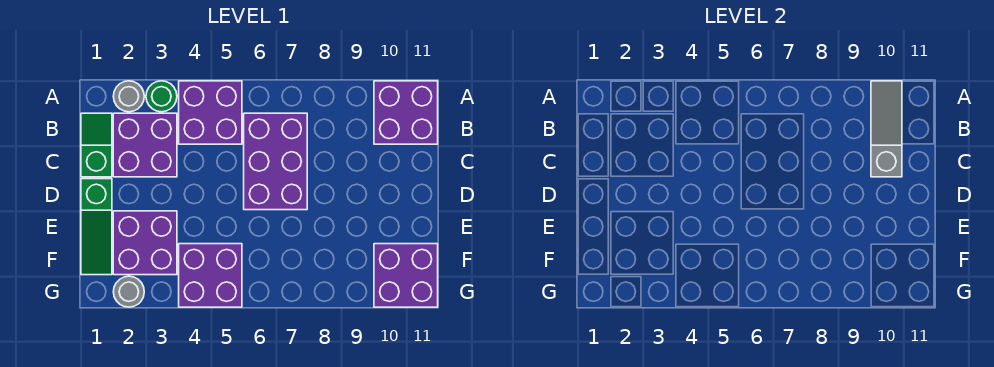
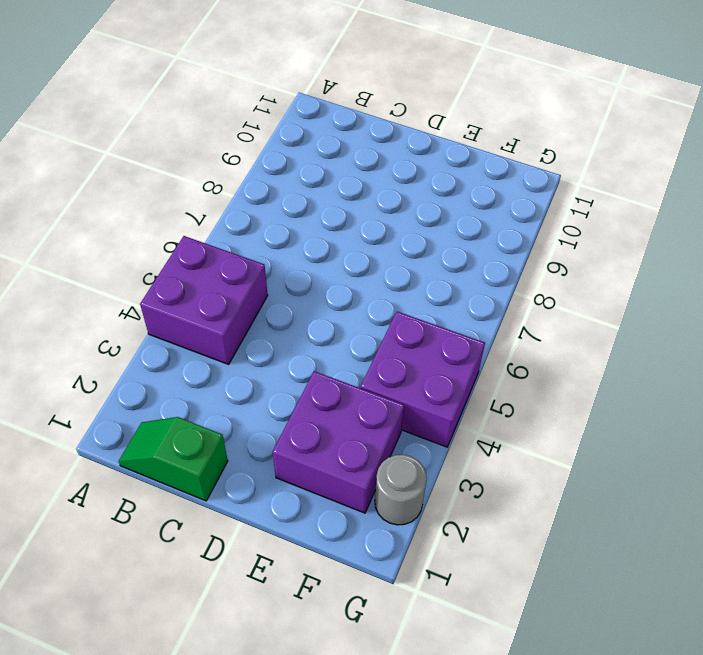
none -> grey 1x1 round brick [113,81,144,112]
none -> green 1x1 round brick [146,81,177,112]
none -> purple 2x2 brick [374,81,438,144]

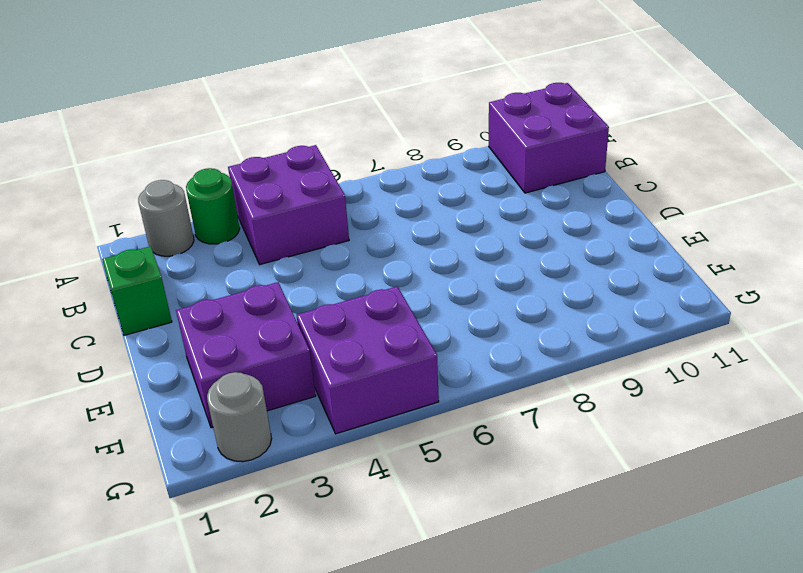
none -> purple 2x2 brick [113,113,177,177]
none -> purple 2x3 brick [244,113,307,210]
none -> green 1x3 slope [81,179,112,275]

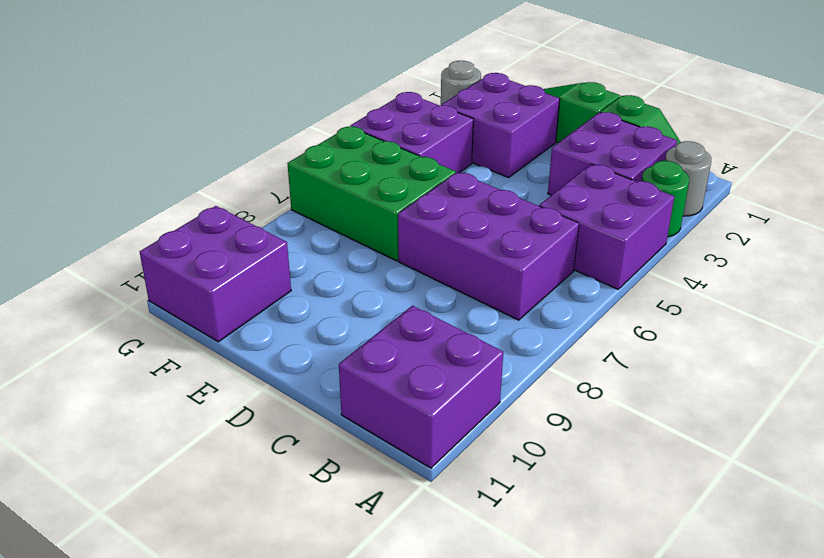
green 2x3 brick [287,126,456,261] -> none
none -> grey 1x3 slope [871,81,902,177]

